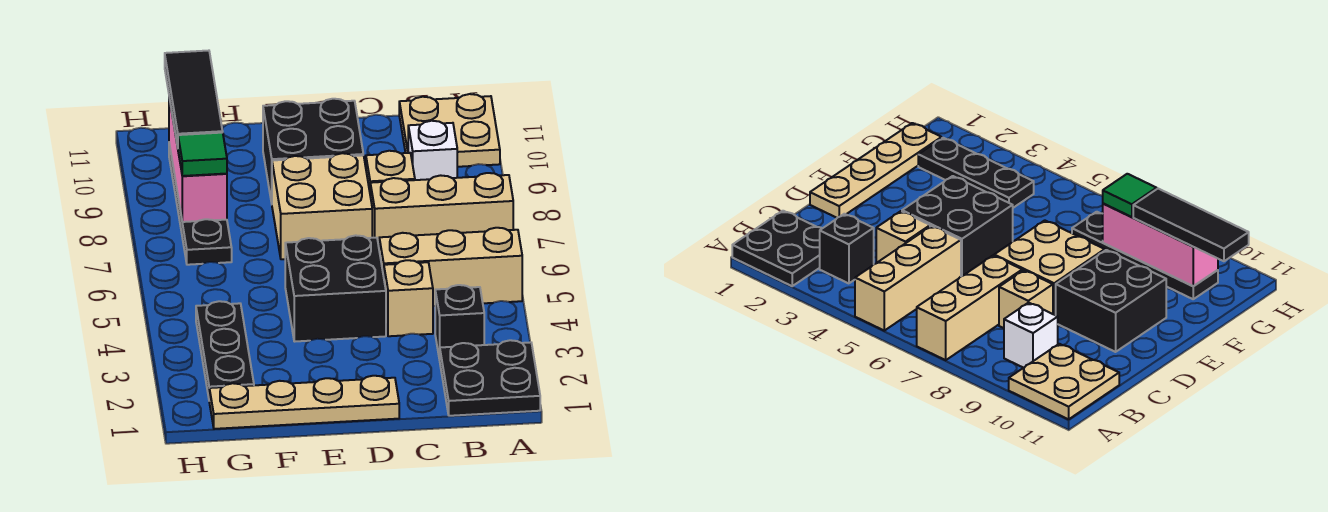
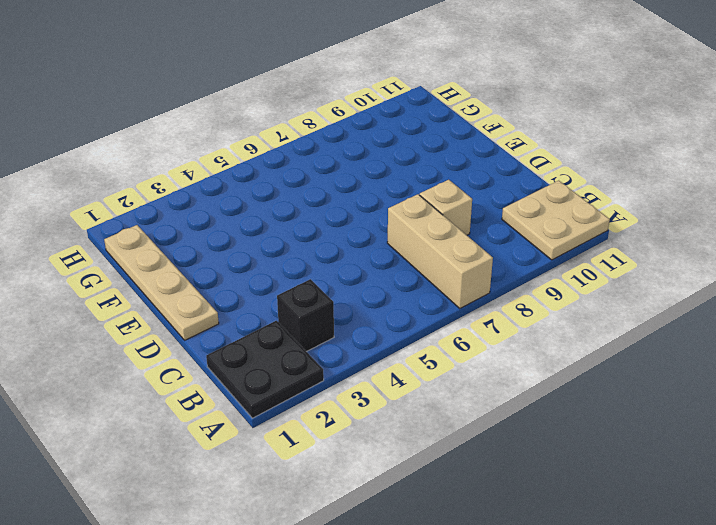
none -> tan 1x3 brick [379,228,522,306]
none -> white 1x1 brick [408,121,457,180]
none -> tan 1x1 brick [384,260,433,336]

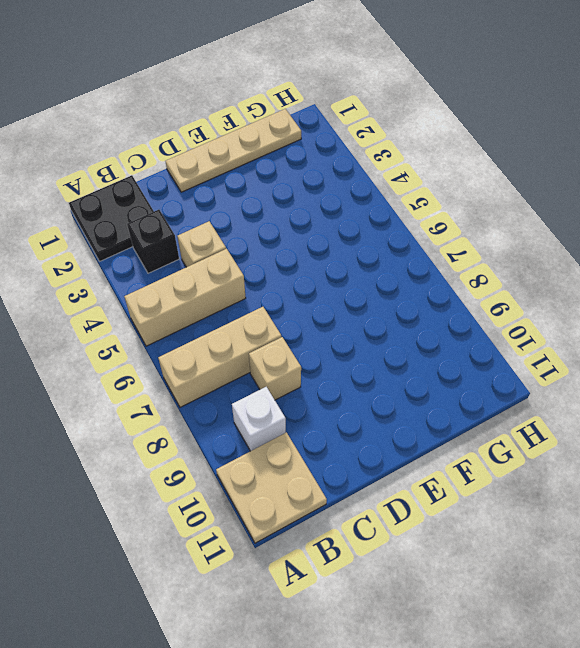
none -> black 2x2 brick [285,235,386,342]
none -> tan 2x2 brick [272,153,372,259]
none -> black 2x2 brick [263,99,363,203]

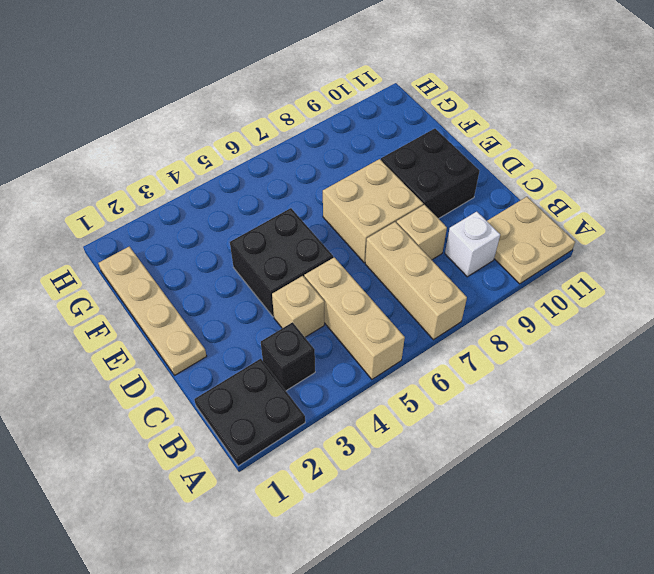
none -> black 1x3 plate [196,301,254,397]
none -> black 1x4 plate [169,144,232,265]
none -> pink 1x3 brick [169,98,227,222]

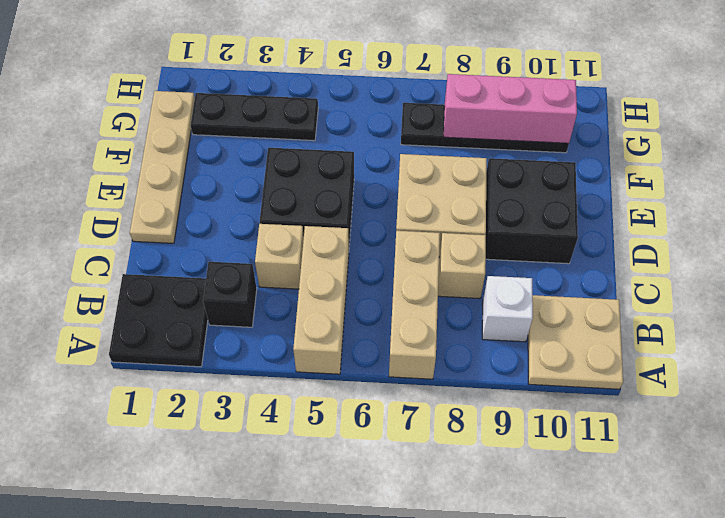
none -> green 1x1 tile [178,133,227,176]
none -> black 1x3 tile [165,51,223,147]

